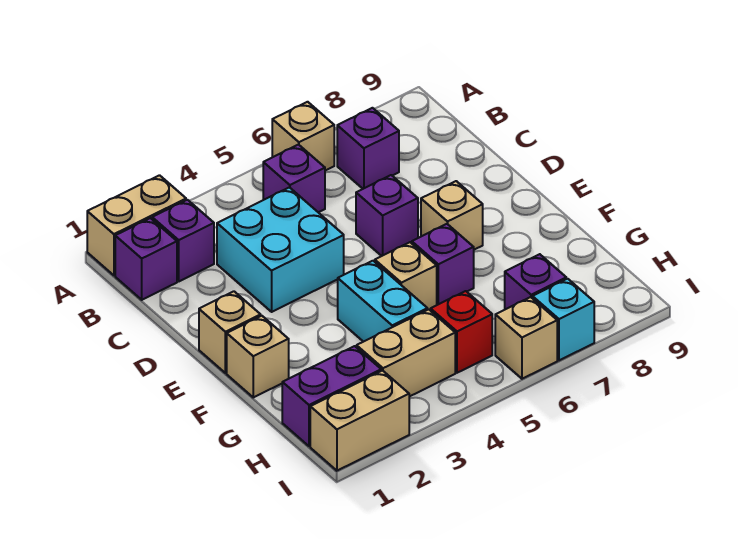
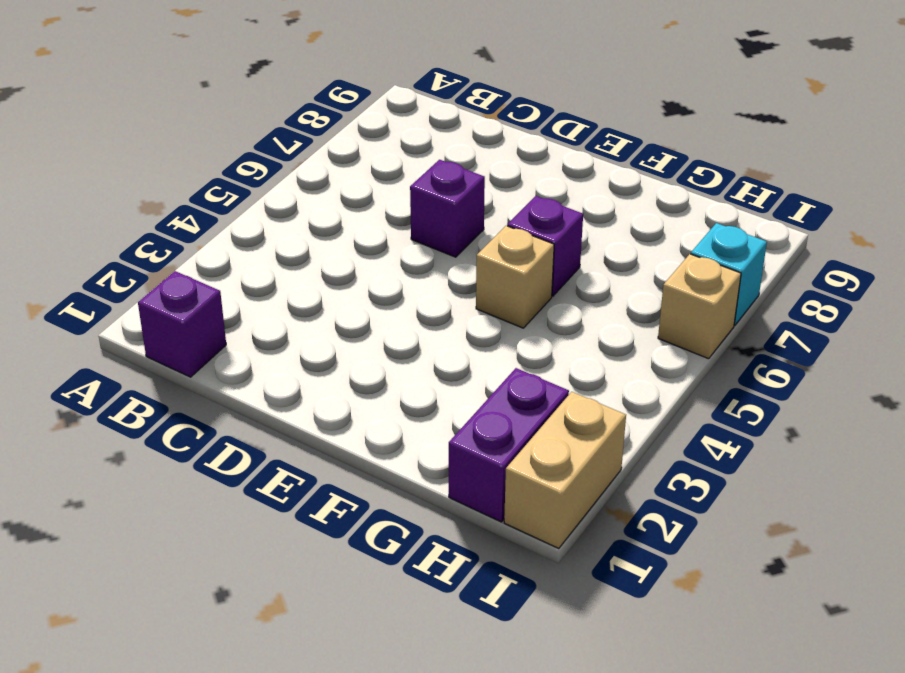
none -> tan 1x2 brick [87,175,186,275]
none -> tan 1x1 brick [272,102,334,171]
none -> purple 1x1 brick [152,200,214,281]

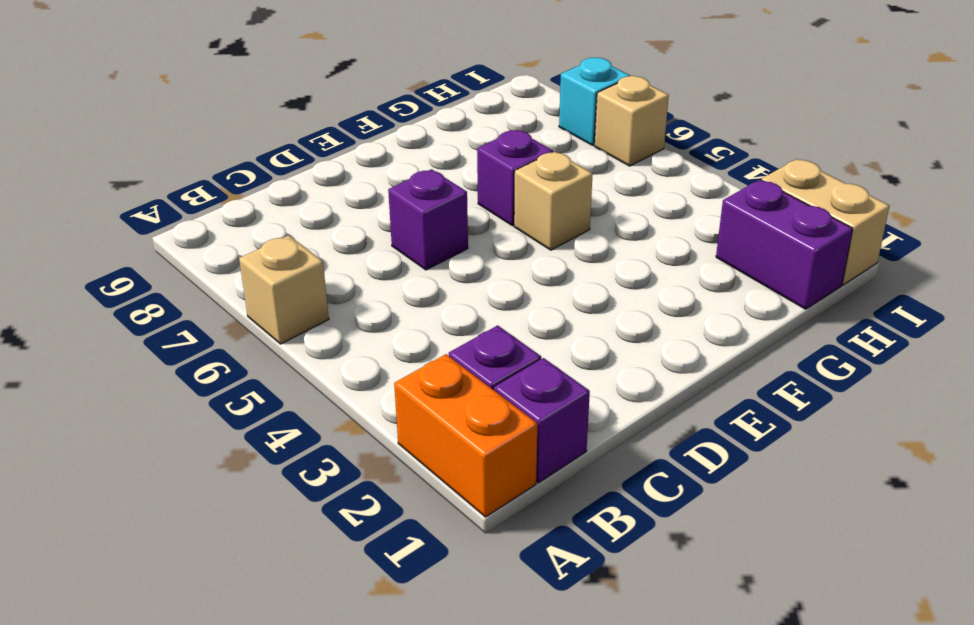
orange 1x2 brick [394,354,537,517] -> tan 1x2 brick [87,175,186,275]
none -> purple 1x1 brick [263,145,325,212]
none -> purple 1x1 brick [337,108,399,189]
none -> cyan 2x2 brick [217,187,344,312]

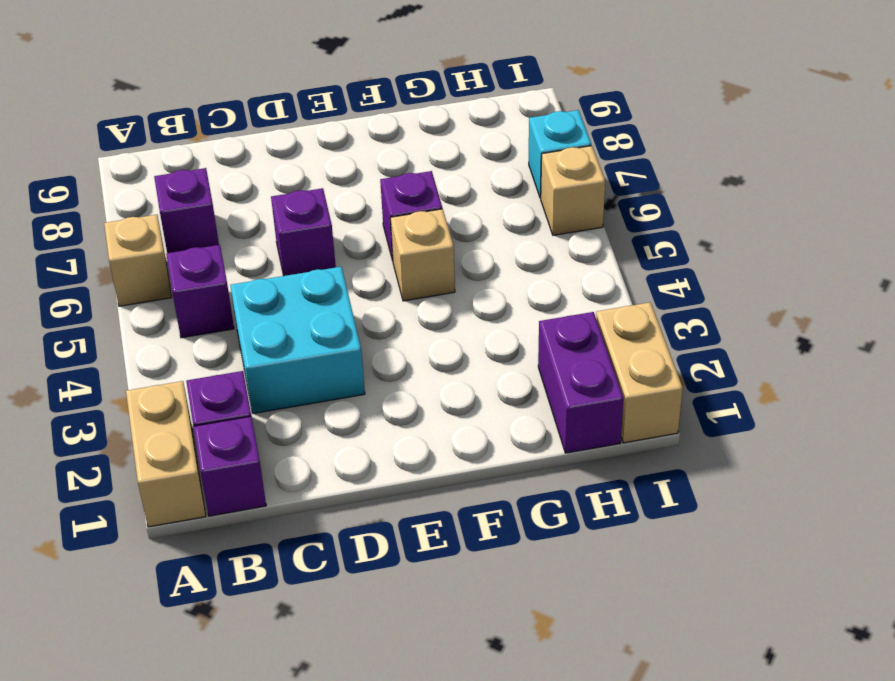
none -> tan 1x1 brick [199,291,261,373]
none -> tan 1x1 brick [421,181,483,250]
none -> tan 1x1 brick [227,316,289,397]

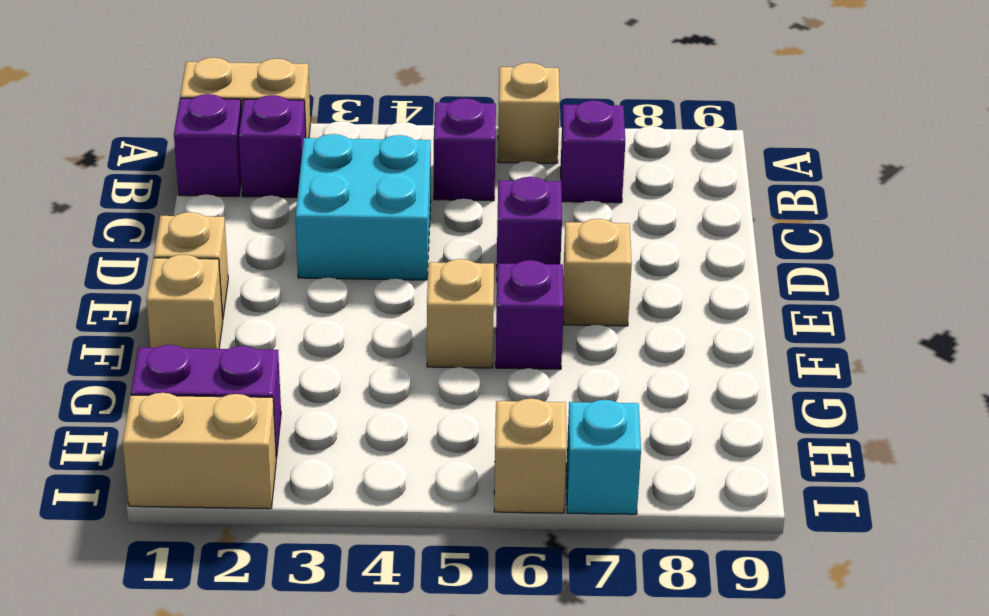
none -> cyan 1x2 brick [338,261,427,342]
none -> tan 1x2 brick [357,309,455,397]
none -> red 1x1 brick [431,291,492,373]

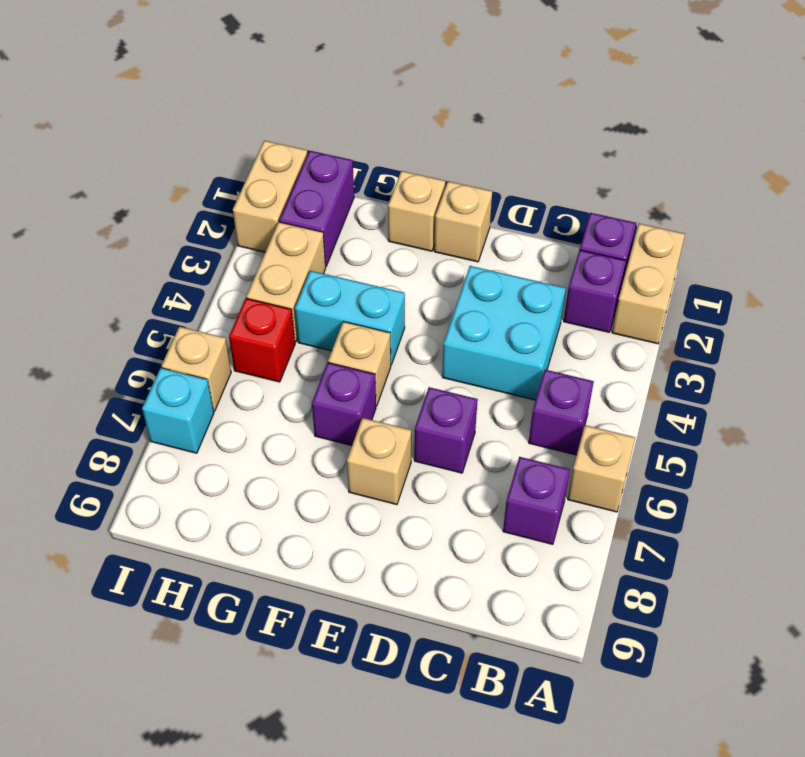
none -> purple 1x1 brick [505,254,566,309]

